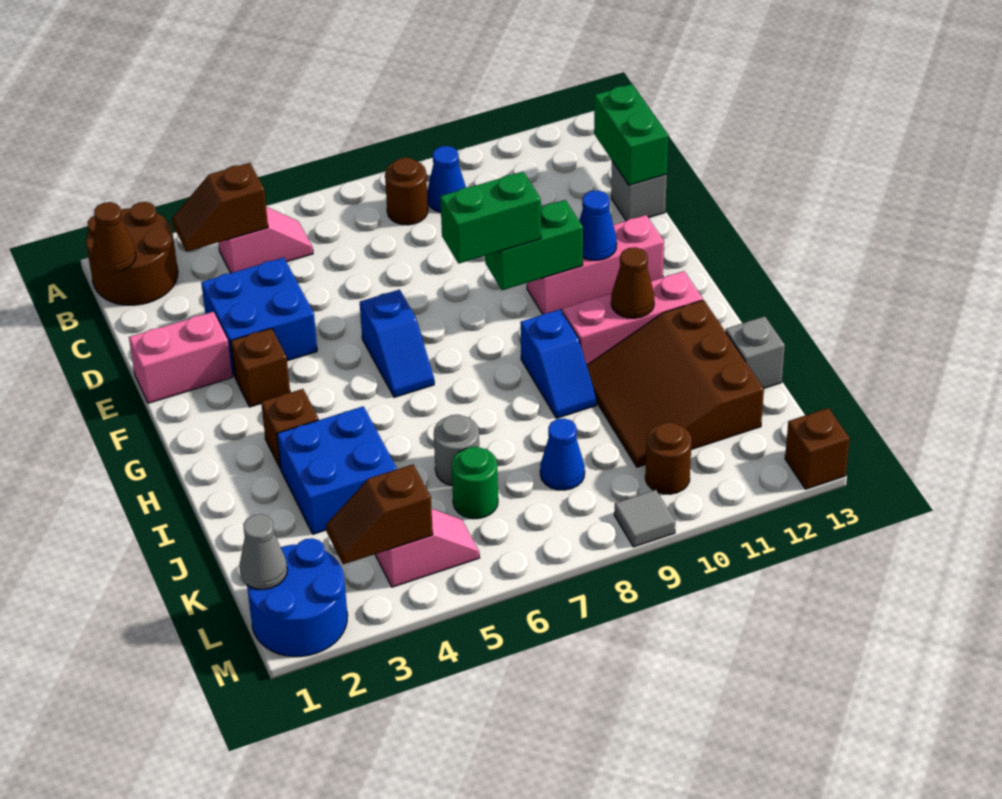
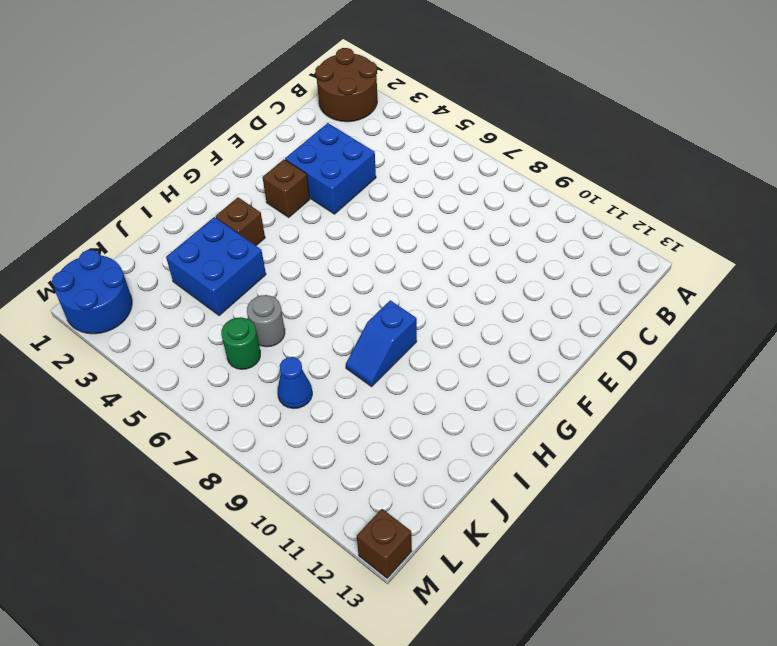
none -> pink 1x2 slope [218,207,313,273]
none -> brown 1x1 round brick [385,158,428,225]
none -> blue 1x1 cone [427,146,466,212]
none -> grey 1x1 brick [611,161,667,221]

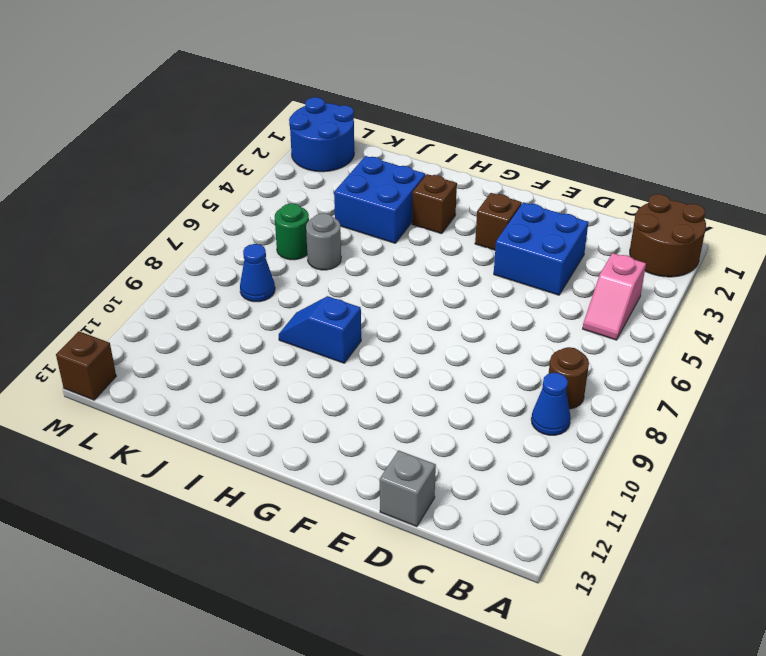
none -> pink 1x2 brick [129,312,232,403]
none -> blue 1x2 slope [360,290,434,397]
none -> pink 1x3 brick [527,215,664,314]
none -> pink 1x3 brick [562,271,703,365]

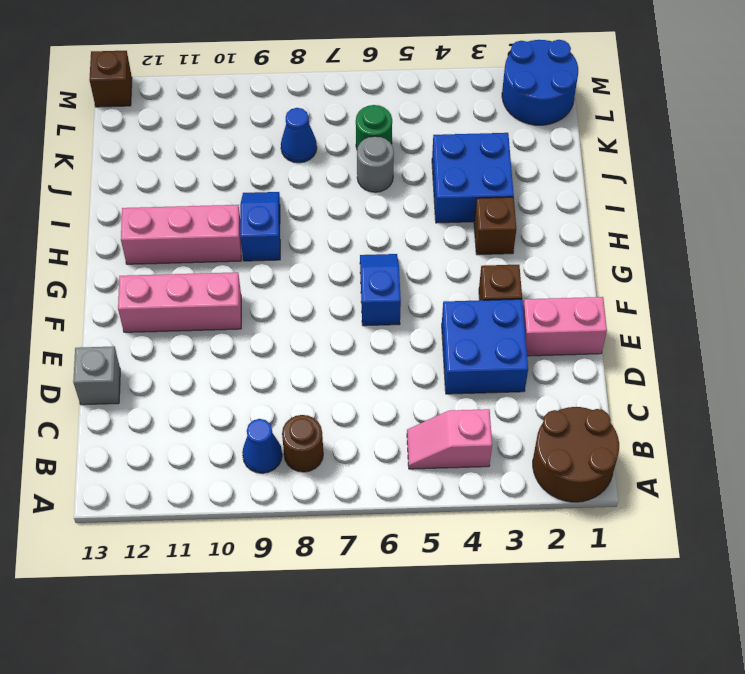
none -> brown 3x3 slope [587,300,764,467]
none -> grey 1x1 brick [726,316,785,388]
none -> pink 1x2 slope [375,508,480,587]
none -> brown 1x1 round brick [645,422,692,494]

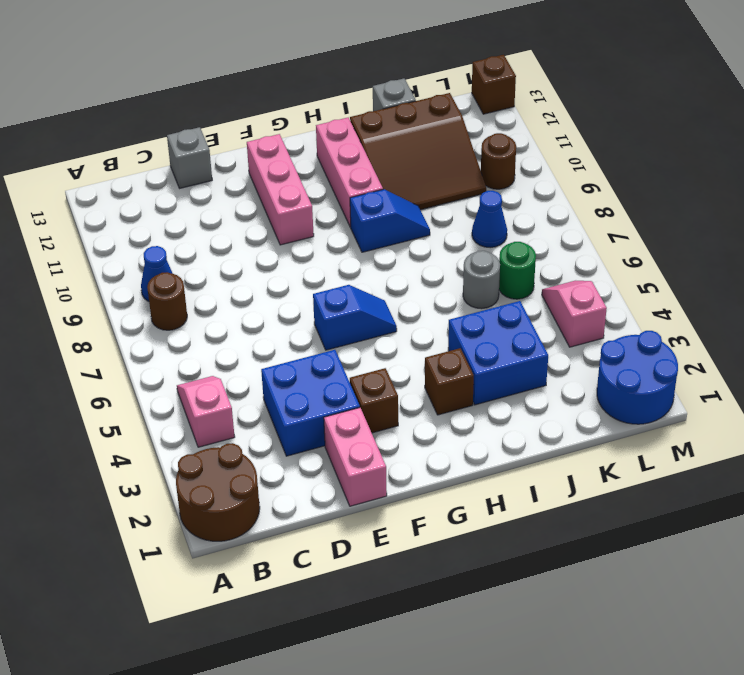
none -> grey 1x1 tile [614,490,675,547]
none -> brown 1x1 cone [92,202,136,272]
none -> brown 1x2 slope [172,163,268,252]
none -> green 1x2 brick [594,84,668,185]

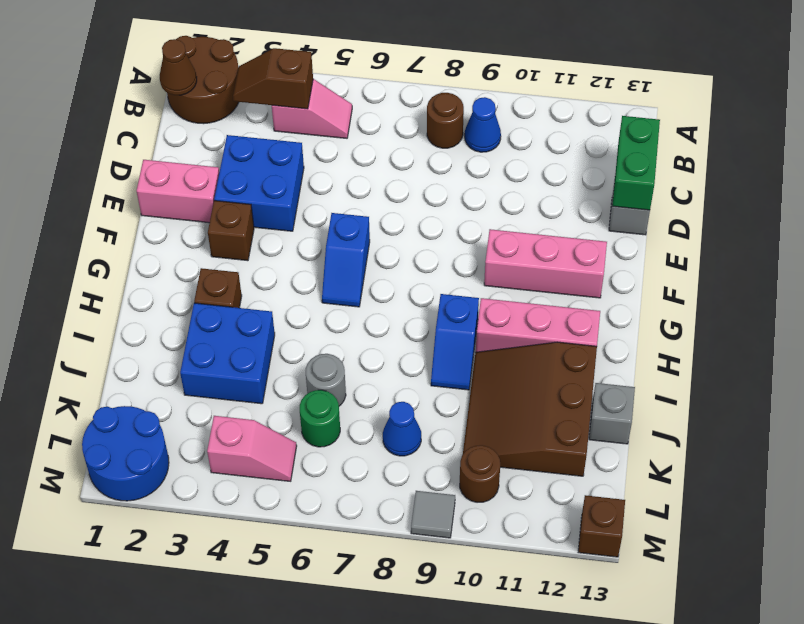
none -> green 1x2 brick [485,200,583,290]
none -> blue 1x1 cone [579,190,617,260]
none -> brown 1x1 cone [611,247,654,318]
none -> grey 1x1 cone [239,514,287,589]

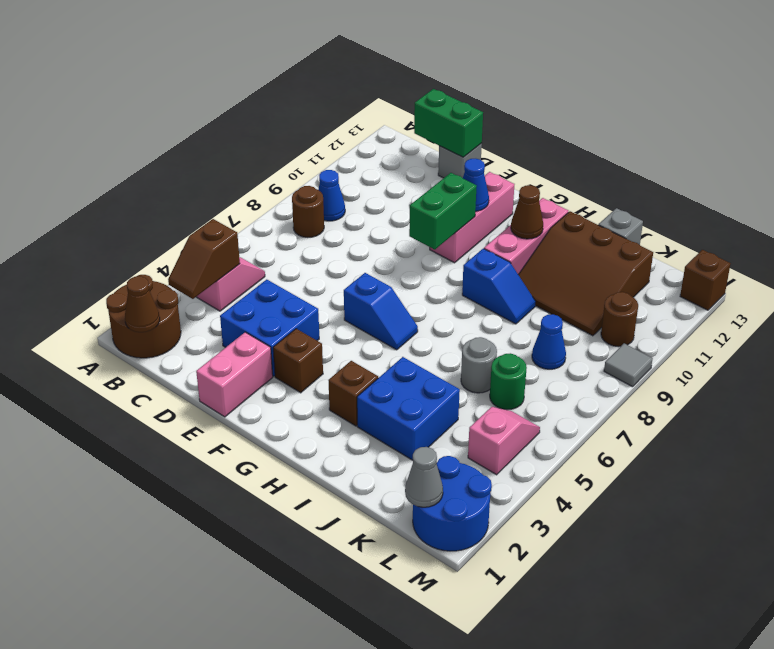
none -> brown 1x2 slope [326,464,433,564]
none -> green 1x2 brick [440,172,541,264]

